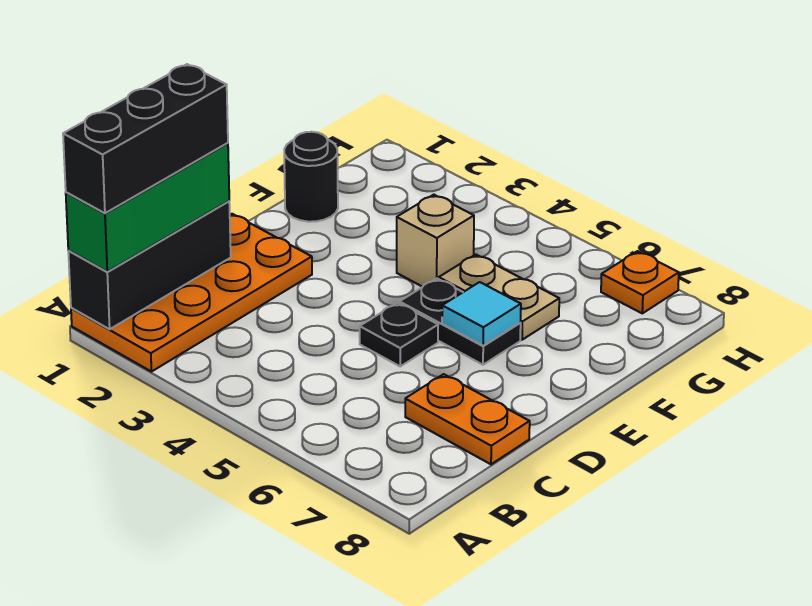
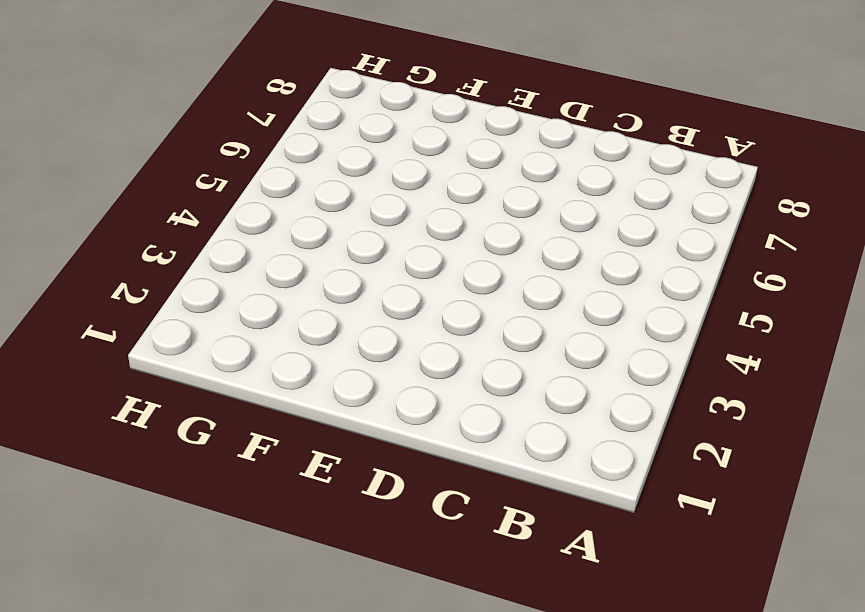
none -> orange 2x4 plate [71,214,312,372]
none -> orange 1x2 plate [405,374,530,464]
none -> black 1x1 plate [360,303,438,366]

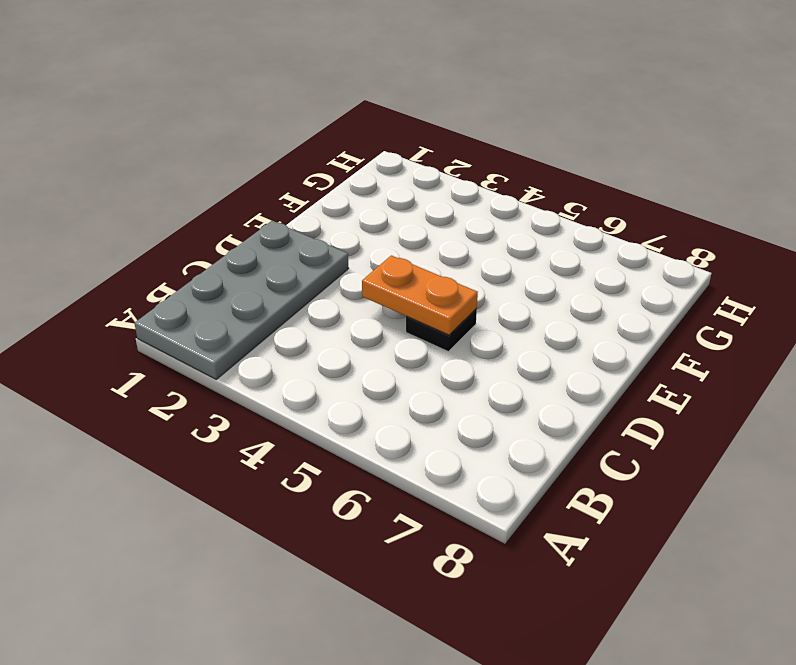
grey 2x4 plate [134,221,349,379] -> orange 2x4 plate [71,214,312,372]
orange 1x2 plate [362,255,478,335] -> orange 1x2 plate moved to [405,374,530,464]
none -> black 1x2 plate [399,279,521,365]
none -> black 1x1 round brick [284,132,338,222]
none -> tan 1x1 brick [397,195,474,287]

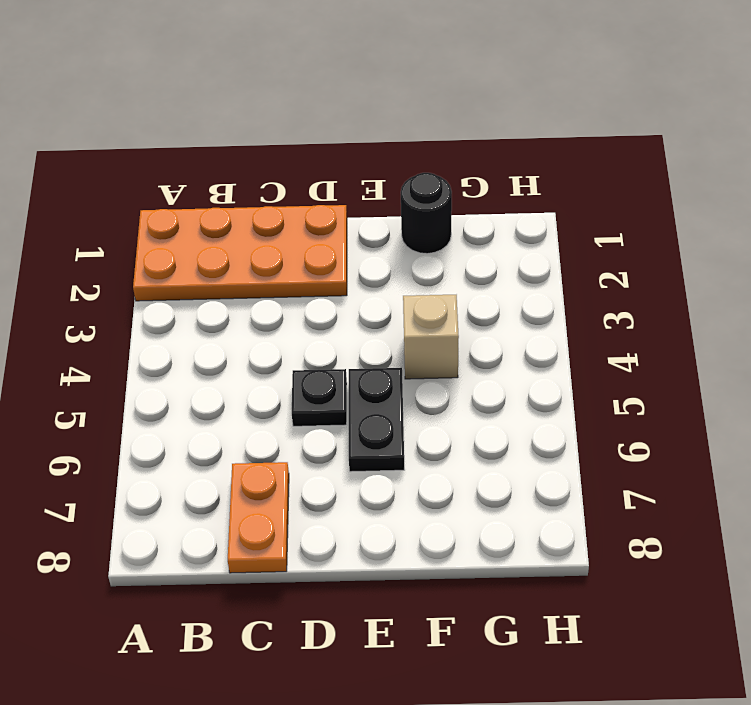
none -> tan 1x2 plate [439,254,559,340]
none -> orange 1x1 plate [601,251,679,313]
none -> black 1x3 brick [68,201,231,329]

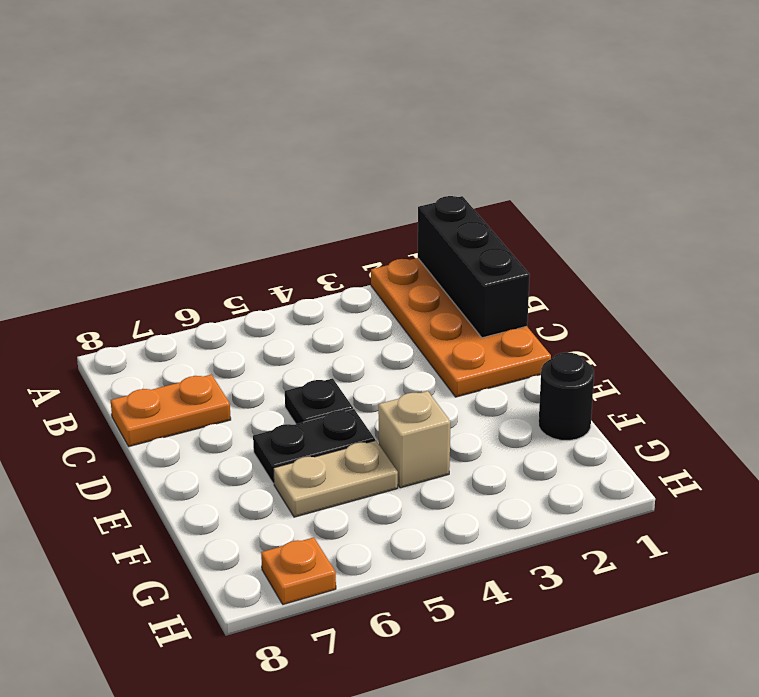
none -> cyan 1x1 tile [442,282,521,346]
none -> green 1x3 brick [66,143,229,272]
none -> black 1x3 brick [63,64,228,213]

